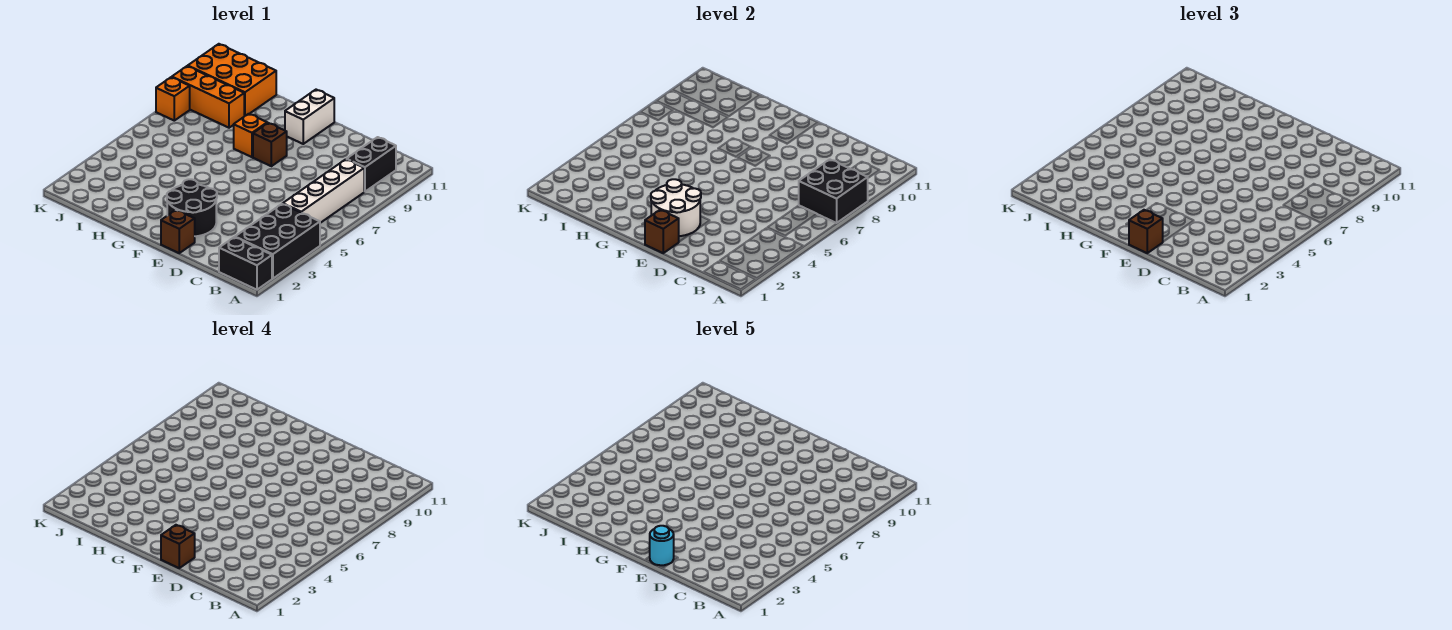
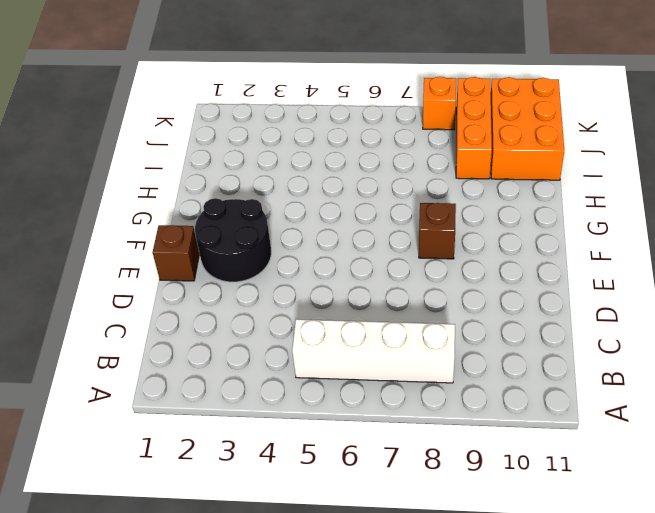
none -> black 1x2 brick [219,237,272,290]
none -> black 2x3 brick [235,204,320,279]
none -> black 1x2 brick [347,137,396,192]

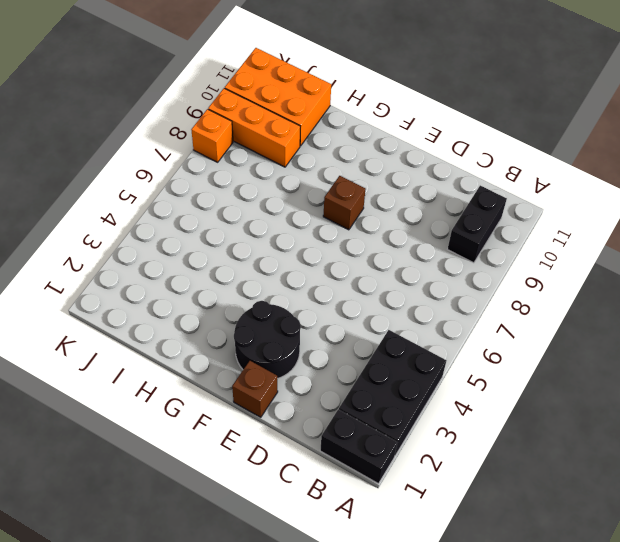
none -> white 1x4 brick [283,159,364,223]
none -> white 1x2 brick [285,90,334,144]
none -> orange 1x1 brick [234,114,267,157]

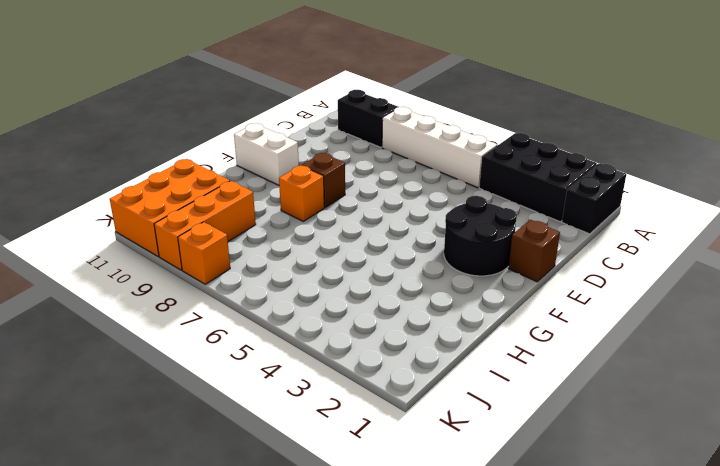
none -> black 2x2 brick [799,159,868,223]
none -> brown 1x1 brick [645,210,679,253]
none -> white 2x2 round brick [651,179,701,236]

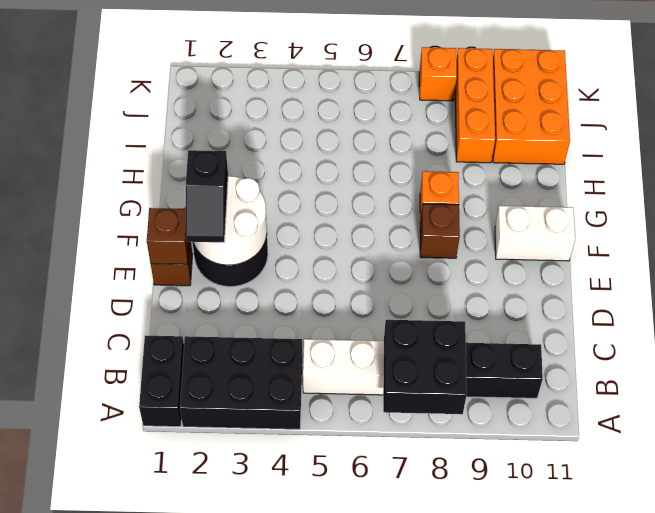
black 1x2 slope [186,150,228,243] -> none
none -> brown 1x1 brick [1129,210,1163,253]
none -> brown 1x1 brick [161,525,195,568]
none -> cyan 1x1 round brick [650,526,674,565]

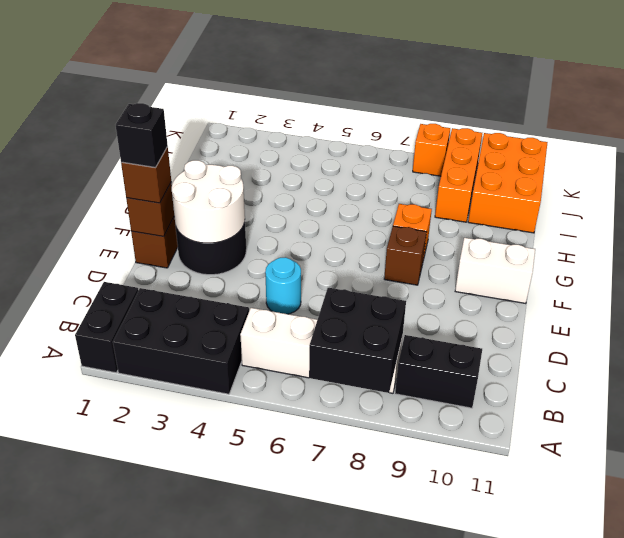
cyan 1x1 round brick [265,257,301,314] -> cyan 1x1 round brick moved to [650,526,674,565]
black 1x1 brick [116,103,168,167] -> brown 1x1 brick [161,525,195,568]

